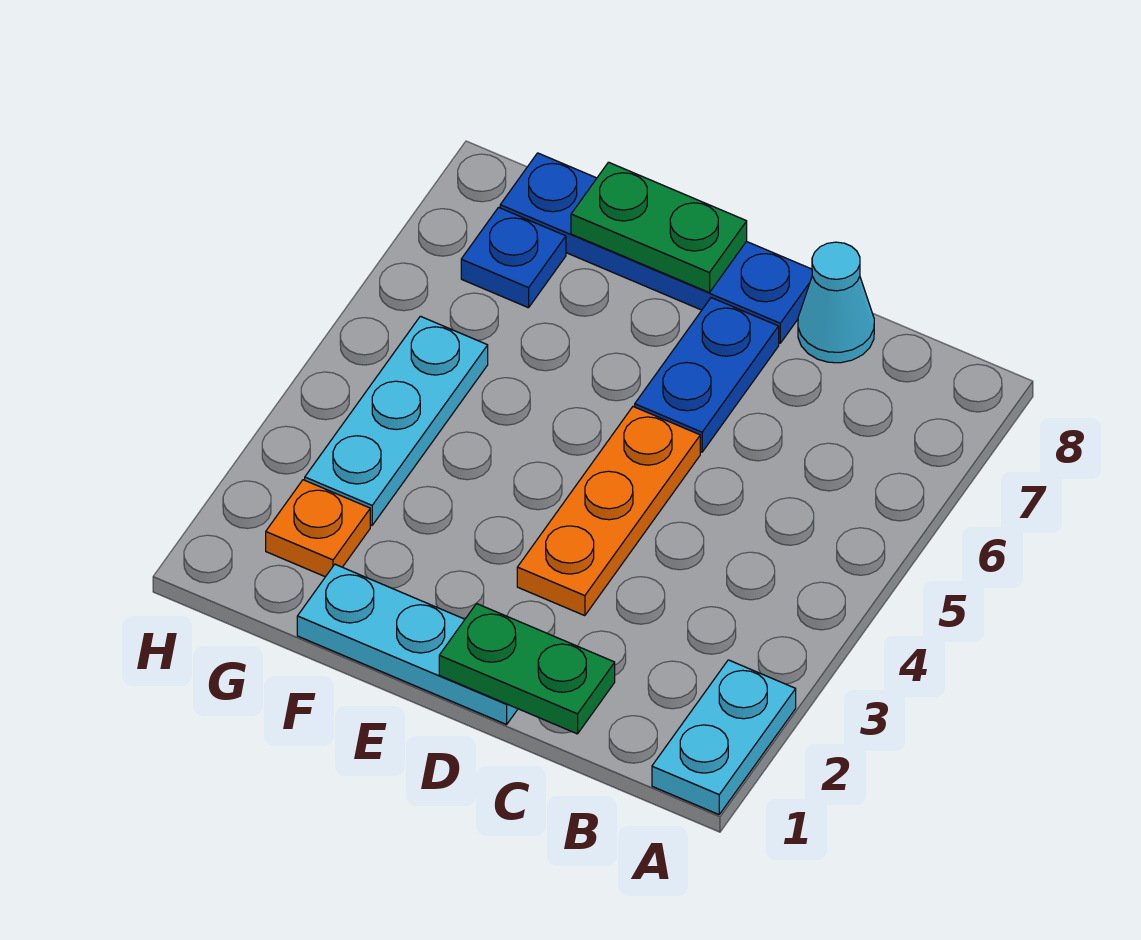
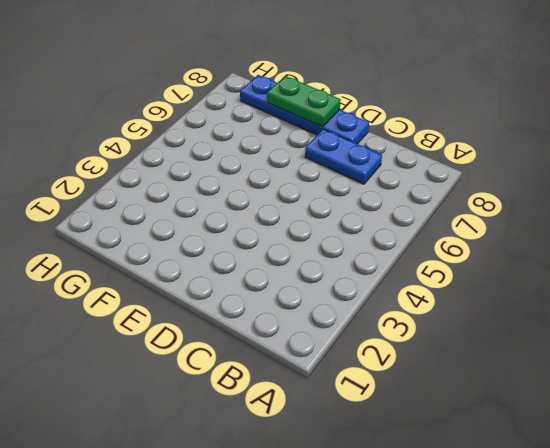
blue 1x2 plate [305,129,382,184] -> blue 1x2 plate turned to [635,298,779,452]
none -> cyan 1x2 plate [652,660,796,814]
none -> cyan 1x1 cone [798,242,874,363]

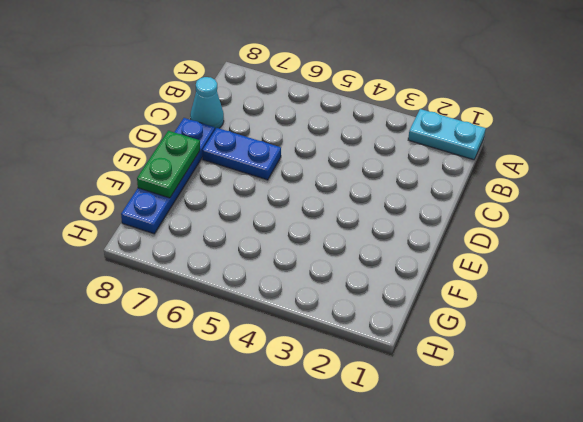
none -> cyan 1x3 plate [297,564,518,725]
none -> orange 1x3 plate [517,407,700,616]

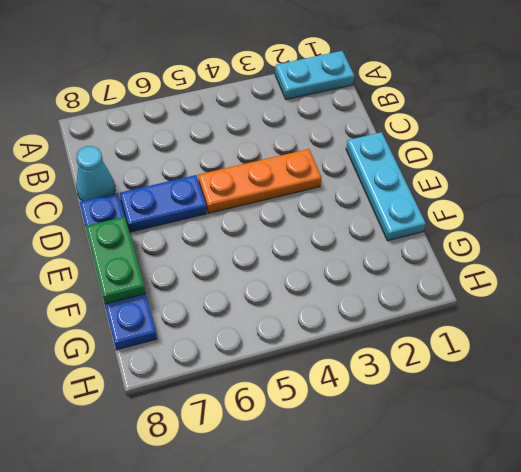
none -> orange 1x1 plate [266,480,370,577]
none -> cyan 1x3 plate [305,316,488,525]

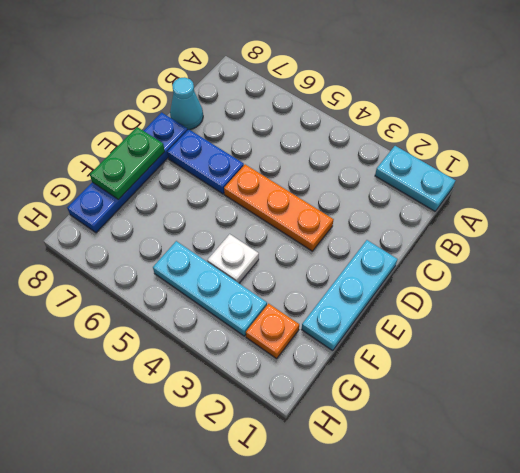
white 1x1 plate [207,234,259,283] -> none
none -> blue 1x1 plate [461,207,566,308]
none -> green 1x2 plate [439,604,615,734]

